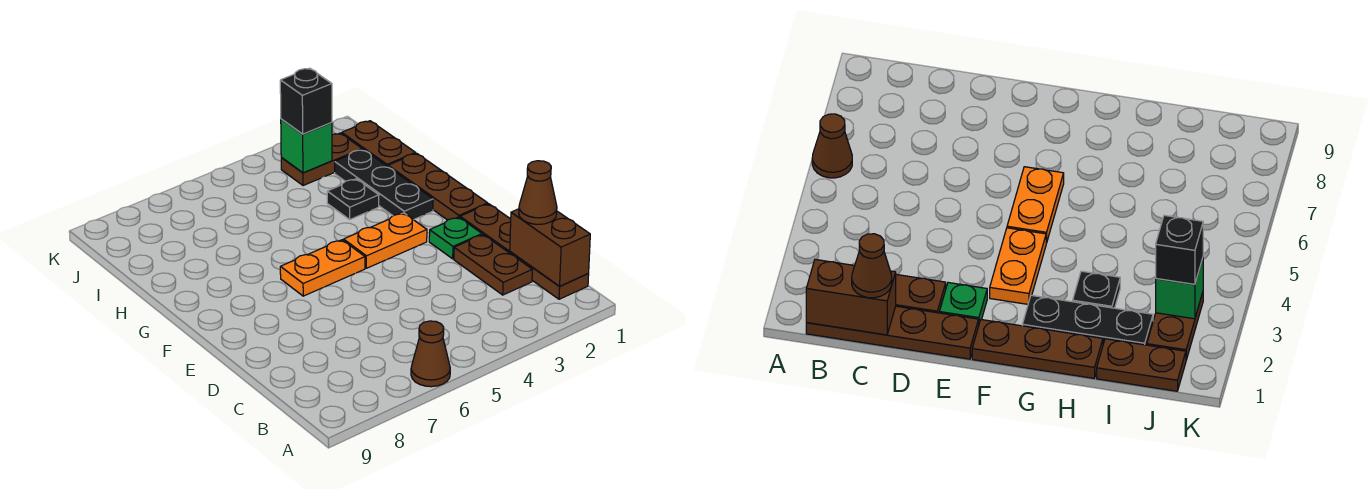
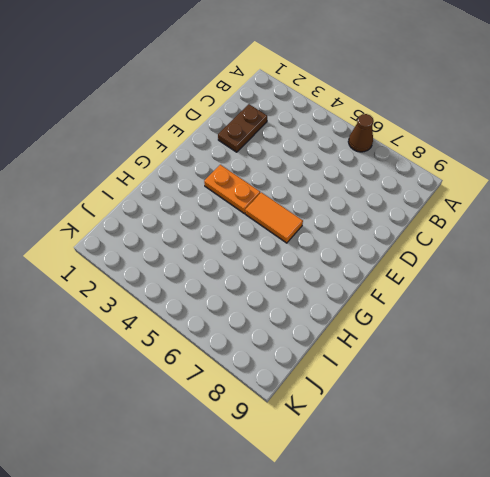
orange 1x2 tile [245,192,303,243] -> orange 1x2 plate [280,240,365,296]
none -> brown 1x4 plate [460,204,589,299]
none -> green 1x1 plate [429,217,482,259]
none -> brown 1x3 plate [388,153,488,220]

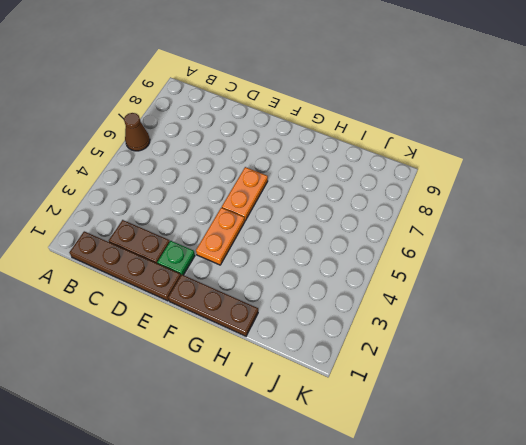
none -> black 1x3 plate [335,149,433,220]
none -> black 1x1 plate [327,179,379,219]
none -> brown 1x2 plate [342,121,415,166]

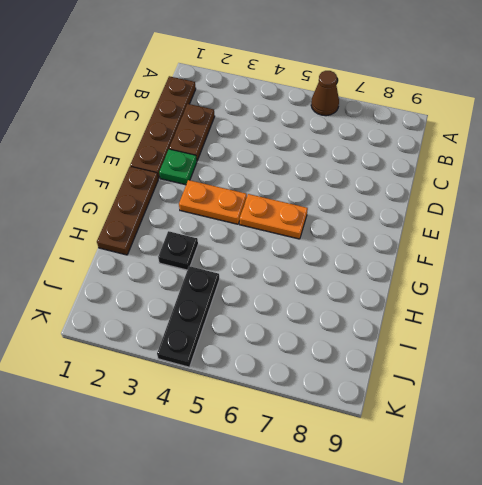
black 1x3 plate [157,266,220,367] -> black 1x3 plate moved to [335,149,433,220]
none -> brown 1x2 plate [342,121,415,166]
none -> brown 1x2 plate [281,133,362,186]
none -> brown 1x2 brick [510,209,590,286]

